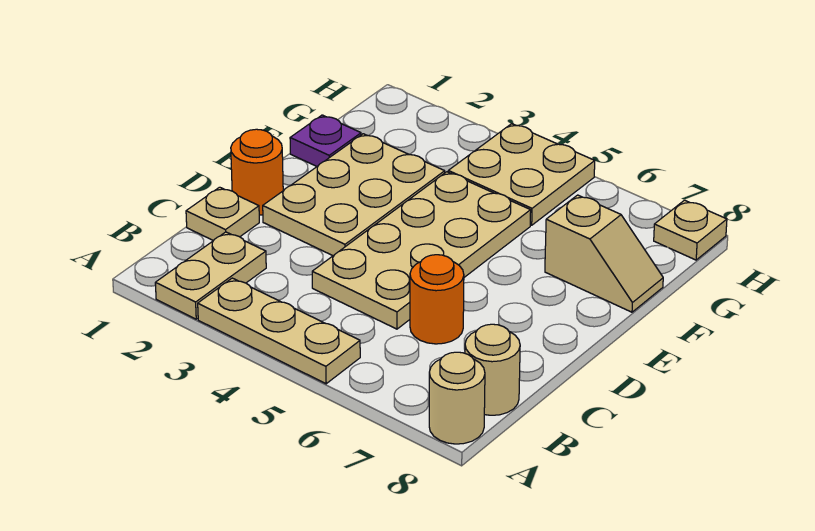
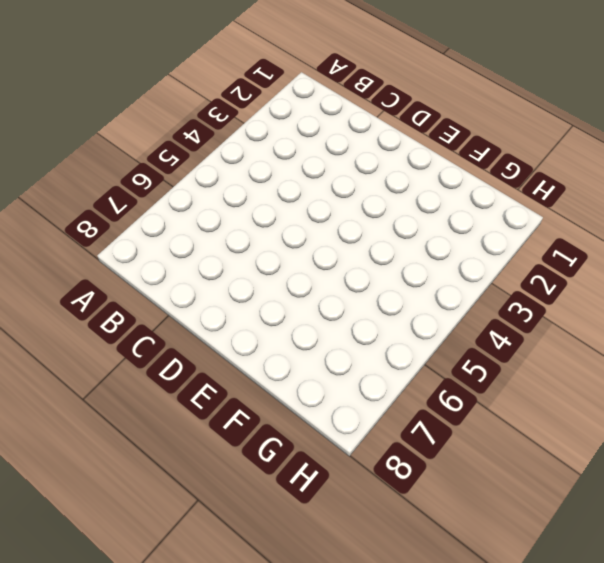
none -> tan 1x2 plate [155,232,266,319]
none -> tan 1x3 plate [198,278,360,384]
none -> tan 1x1 round brick [429,352,485,444]

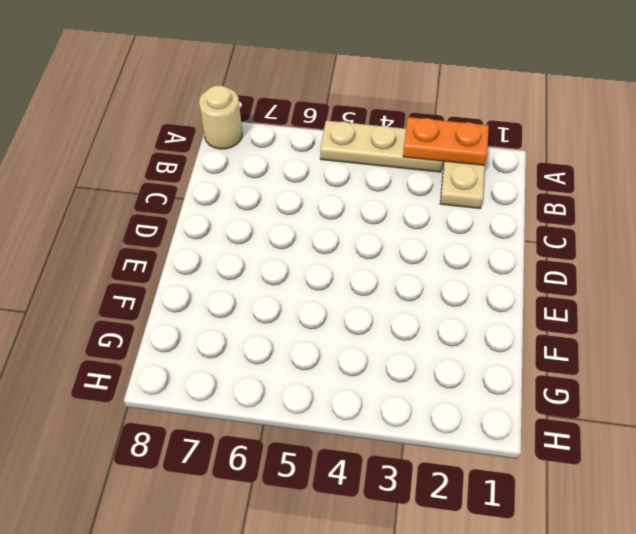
orange 1x2 plate [403,117,489,165] -> none
none -> tan 1x1 round brick [465,324,520,415]
none -> tan 1x1 plate [186,187,259,241]
none -> tan 2x4 plate [312,172,531,329]

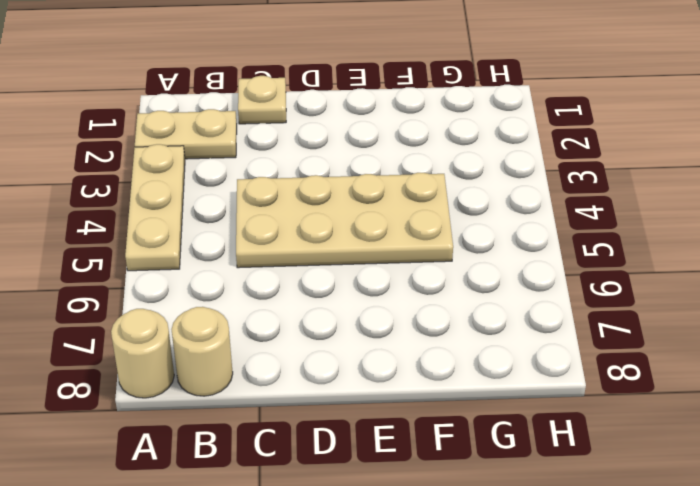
none -> orange 1x1 round brick [410,255,464,344]
none -> orange 1x1 round brick [231,129,283,215]
none -> tan 2x3 plate [263,134,445,256]

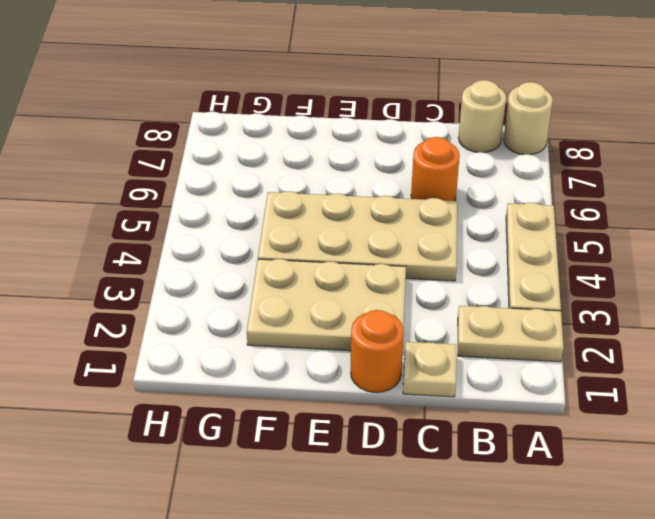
none -> purple 1x1 plate [290,115,361,166]
none -> tan 1x2 slope [545,195,663,312]
none -> tan 2x2 plate [448,124,595,225]

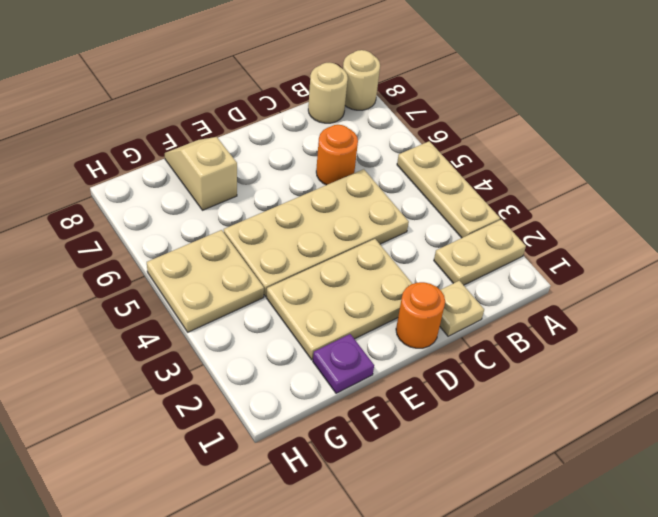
none -> tan 1x1 plate [654,200,727,260]

